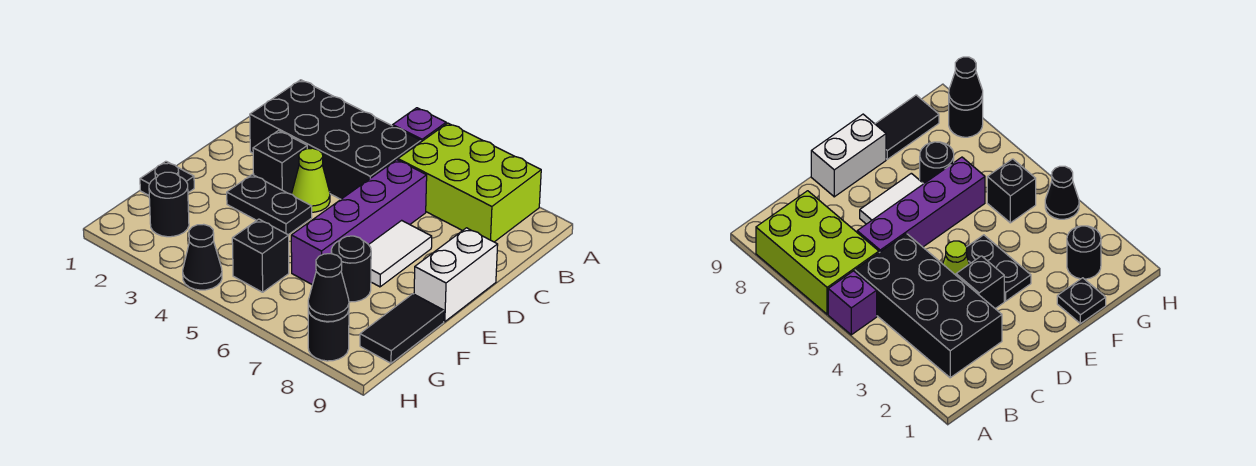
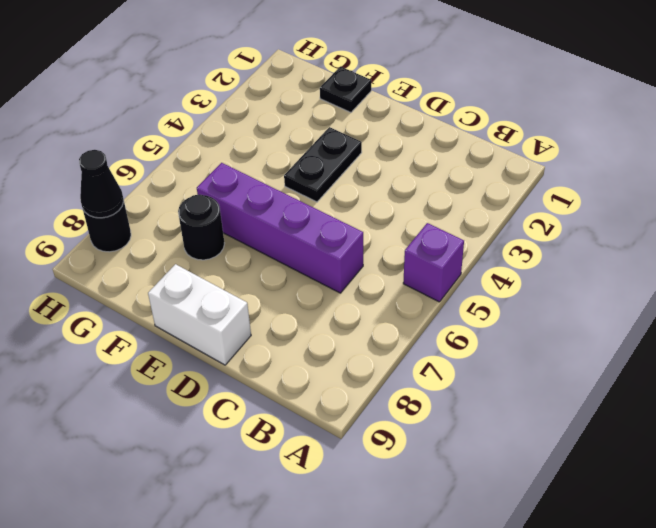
none -> lime 2x3 brick [398,123,541,242]
none -> black 2x4 brick [250,80,421,199]
none -> black 1x1 brick [253,131,307,194]

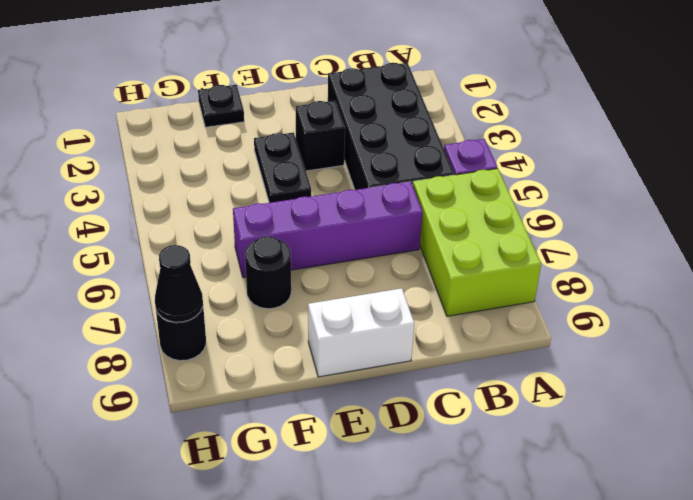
none -> lime 1x1 cone [292,148,330,212]
none -> white 1x2 tile [369,220,432,287]
none -> black 1x2 tile [360,294,444,363]

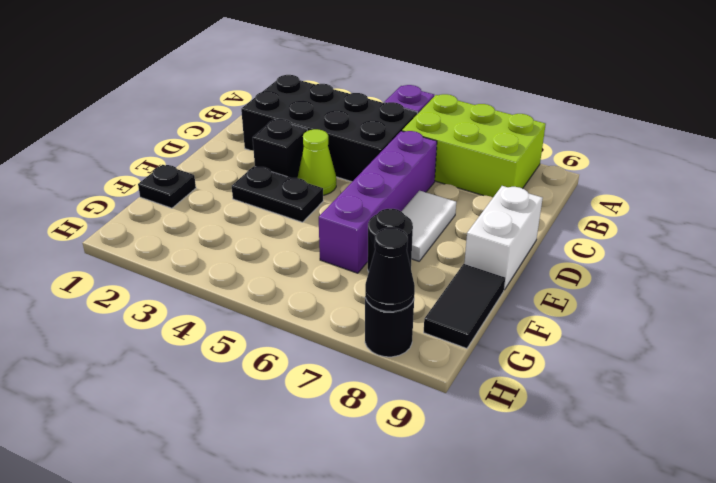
none -> black 1x1 round brick [149,172,189,237]
none -> black 1x1 brick [232,219,289,292]
none -> black 1x1 cone [183,224,222,290]

